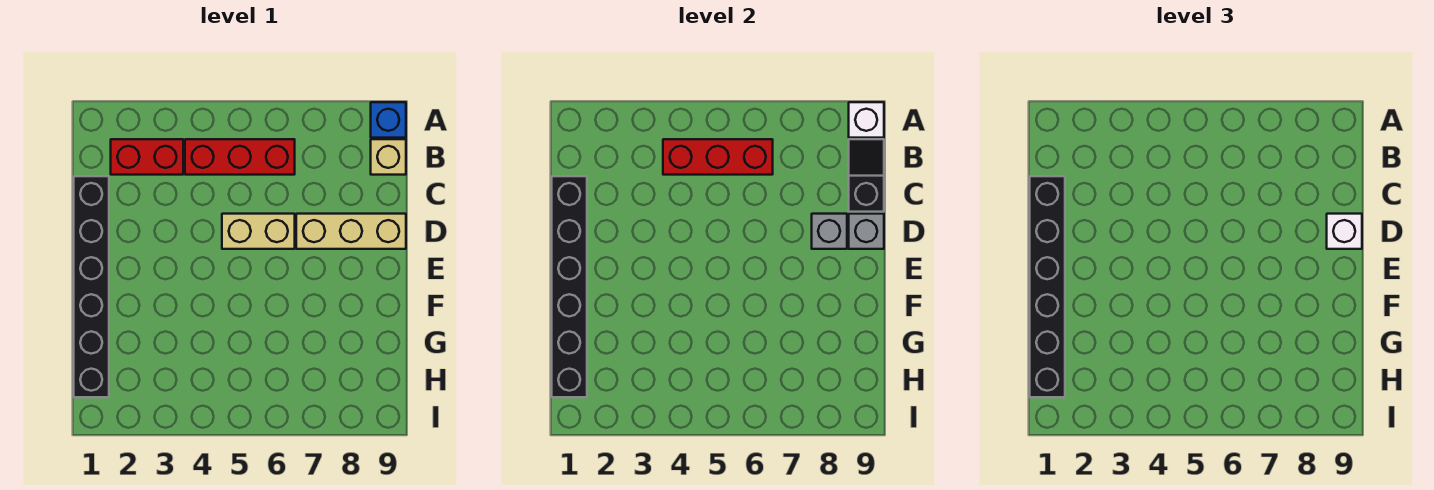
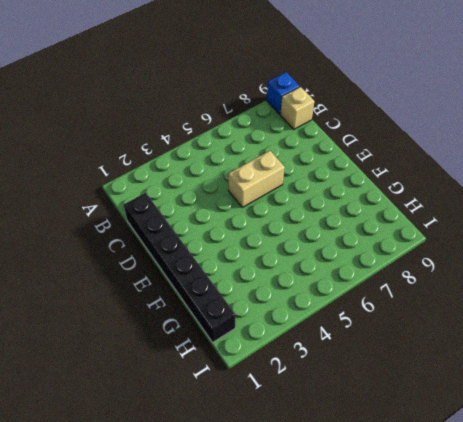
none -> red 1x2 brick [111,139,183,175]
none -> red 1x3 brick [185,139,295,175]
none -> tan 1x3 brick [296,214,406,249]

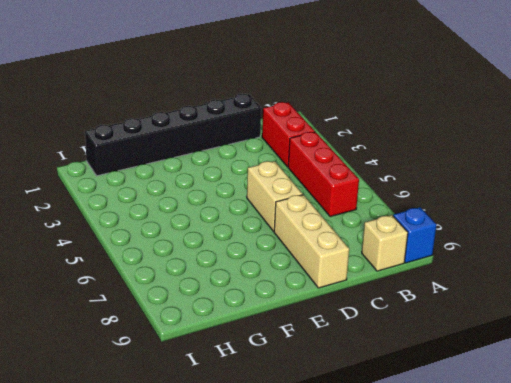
none -> white 1x1 brick [849,102,884,138]
none -> red 1x3 brick [663,139,773,175]
none -> black 1x2 slope [849,139,884,212]

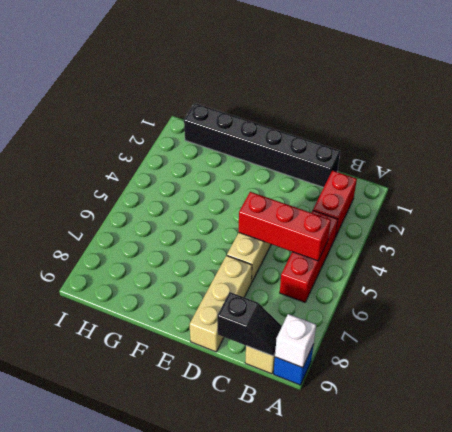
red 1x3 brick [239,192,331,261] -> red 1x3 brick turned to [663,139,773,175]
none -> black 1x6 brick [552,176,587,397]
none -> grey 1x1 brick [812,214,847,249]
none -> grey 1x1 brick [849,214,884,249]

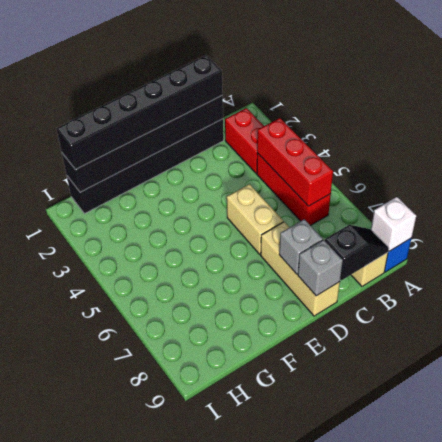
none -> white 1x1 brick [1327,214,1362,249]

